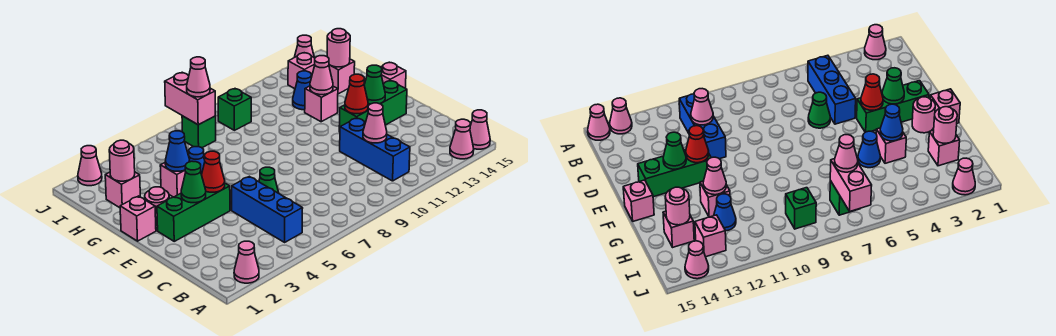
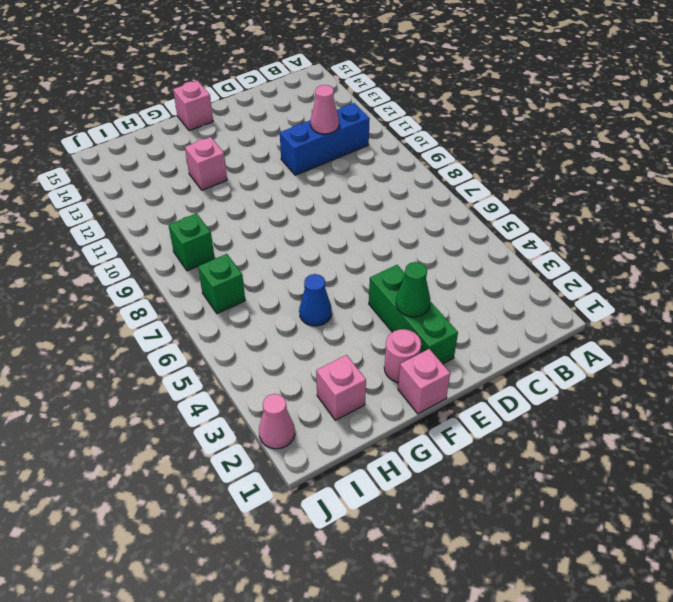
none -> pink 1x1 cone [234,241,259,283]
none -> pink 1x1 cone [450,119,474,159]
none -> pink 1x1 cone [470,110,490,149]
none -> blue 1x3 brick [232,176,303,242]

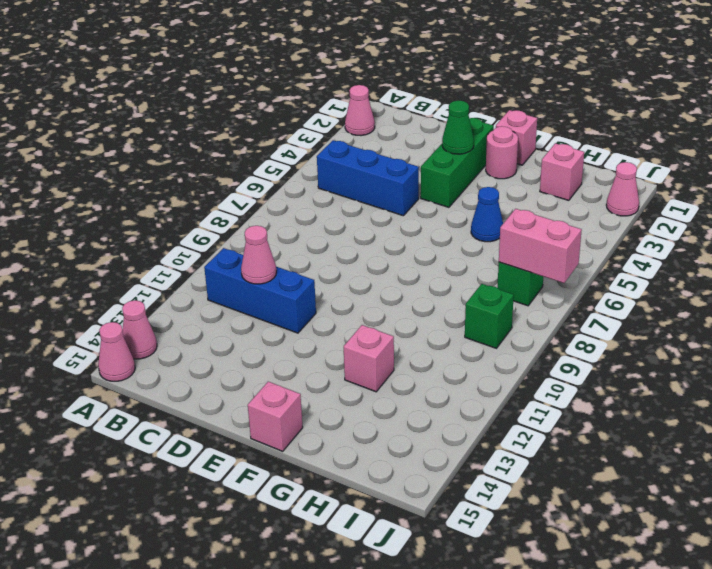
none -> green 1x1 cone [259,167,279,193]
none -> green 1x3 brick [339,81,407,132]
none -> pink 1x1 brick [160,163,186,197]
none -> blue 1x1 cone [293,71,311,110]

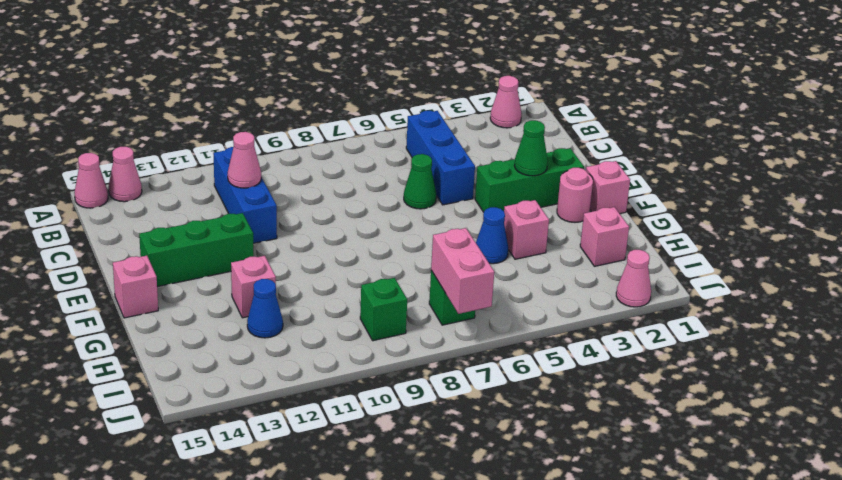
none -> pink 1x1 brick [329,59,355,94]
none -> pink 1x1 brick [288,53,315,89]
none -> pink 1x1 cone [295,35,314,57]
none -> red 1x1 cone [202,151,225,192]

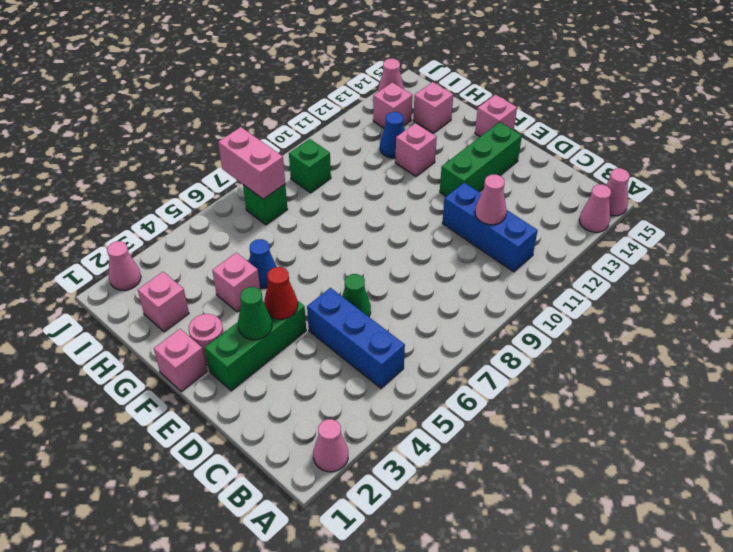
none -> red 1x1 cone [345,74,368,114]
none -> green 1x1 cone [364,65,385,104]
none -> blue 1x1 cone [165,131,190,171]
none -> pink 1x1 cone [310,56,333,95]

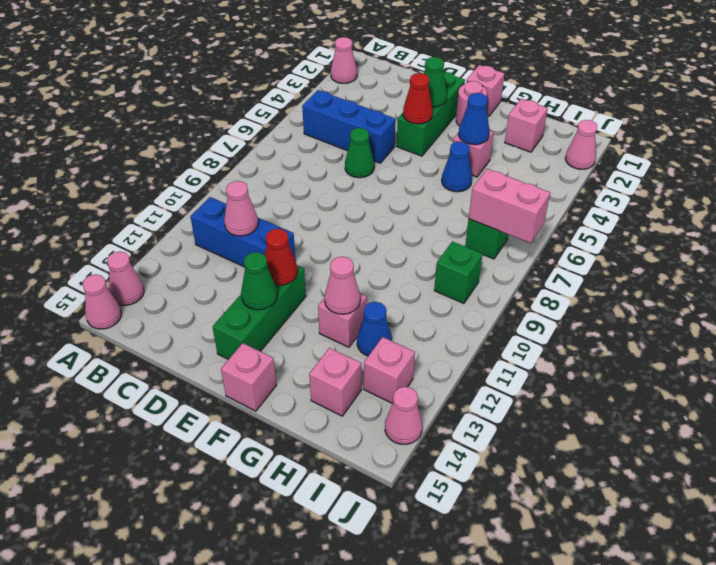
none -> pink 1x1 round brick [109,140,135,181]
none -> pink 1x1 round brick [327,29,350,67]
none -> pink 1x1 cone [187,57,210,97]

